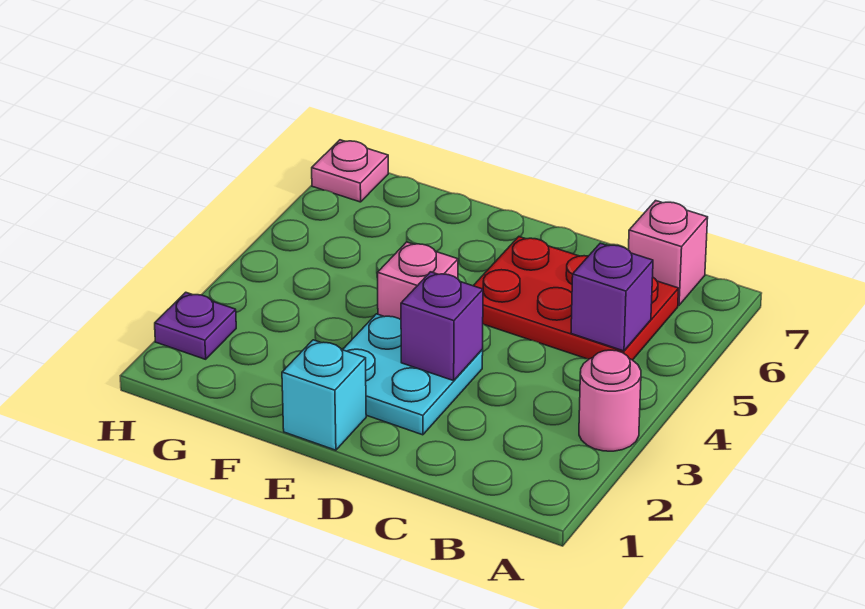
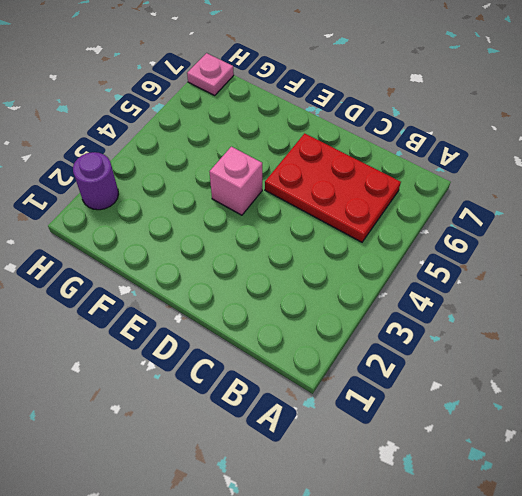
purple 1x1 round brick [73,152,118,210] -> purple 1x1 plate [155,292,236,359]
none -> pink 1x1 round brick [579,350,641,451]
none -> pink 1x1 brick [628,201,708,305]

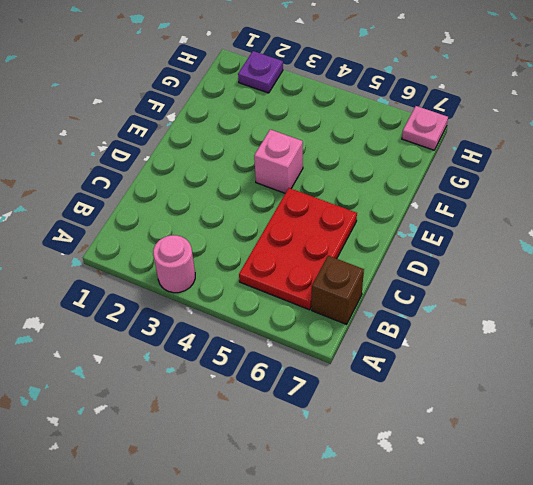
brown 1x1 brick [312,256,364,324] -> pink 1x1 brick [628,201,708,305]
none -> cyan 2x2 plate [343,314,483,435]
none -> cyan 1x1 brick [282,340,366,450]

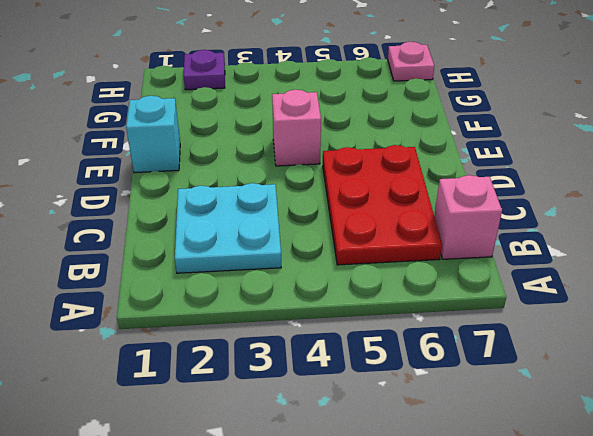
cyan 2x2 plate [175,183,281,273] -> cyan 2x2 plate moved to [343,314,483,435]
none -> pink 1x1 round brick [579,350,641,451]
none -> purple 1x1 brick [571,243,653,351]

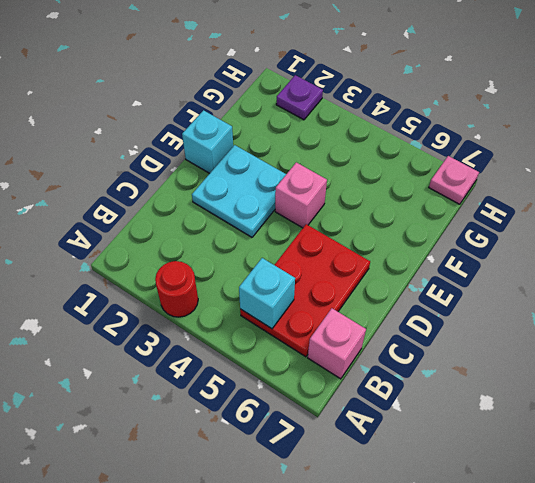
red 1x1 round brick [155,261,198,317] -> pink 1x1 round brick [579,350,641,451]
cyan 1x1 brick [239,258,295,329] -> purple 1x1 brick [571,243,653,351]
none -> purple 1x1 brick [401,272,483,381]

